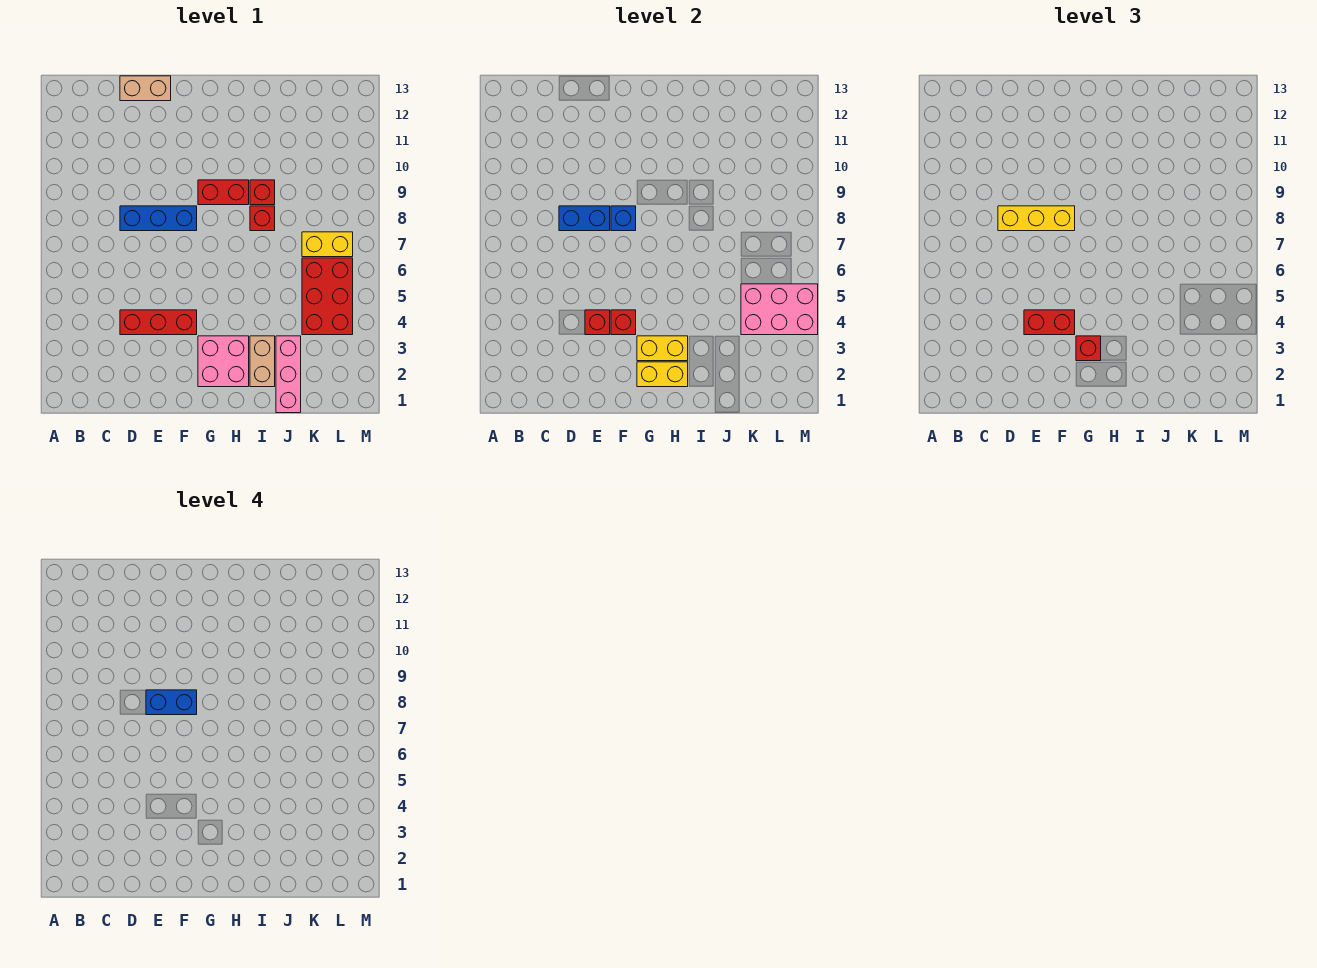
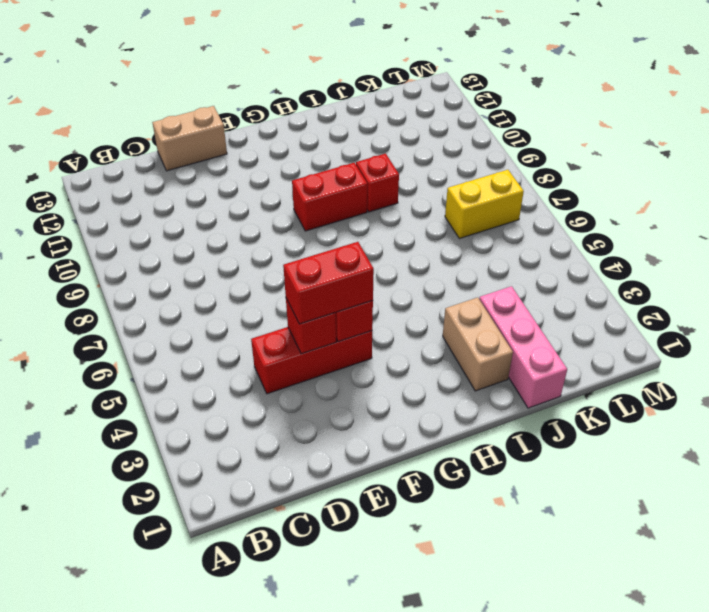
none -> blue 1x3 brick [120,206,197,231]
none -> pink 2x2 brick [198,336,249,387]
none -> red 1x1 brick [250,206,275,231]

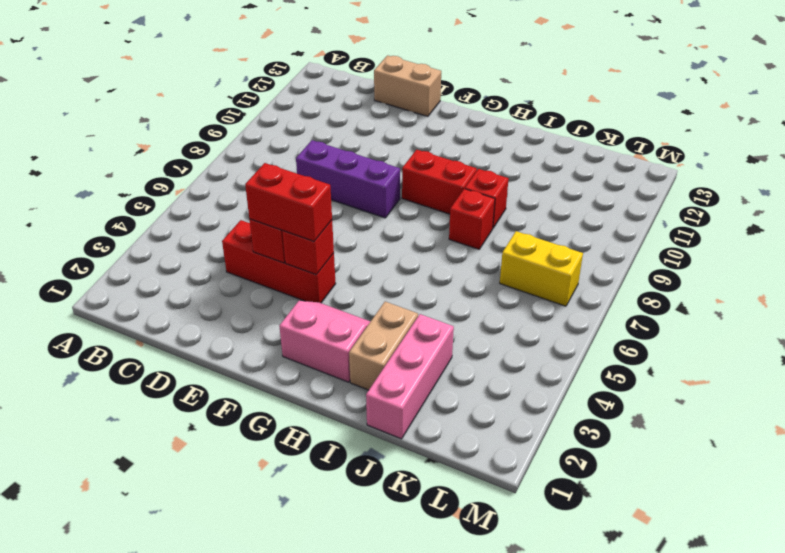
purple 1x3 brick [296,140,400,218] -> blue 1x3 brick [120,206,197,231]
pink 2x2 slope [279,301,371,382] -> pink 2x2 brick [198,336,249,387]
none -> red 2x3 brick [302,258,353,335]
none -> blue 1x2 brick [559,206,610,231]
none -> blue 1x1 brick [611,206,636,231]

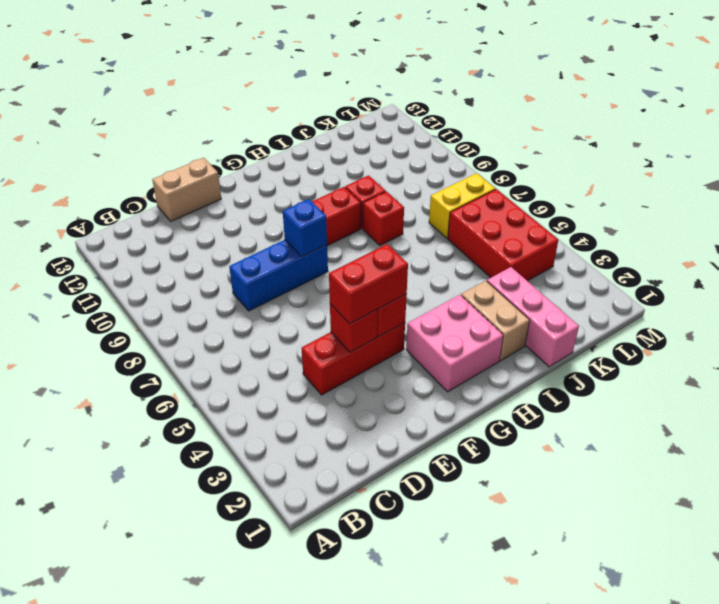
none -> blue 1x2 brick [559,206,610,231]
none -> yellow 1x2 brick [637,362,688,387]
none -> yellow 1x2 brick [637,336,688,361]

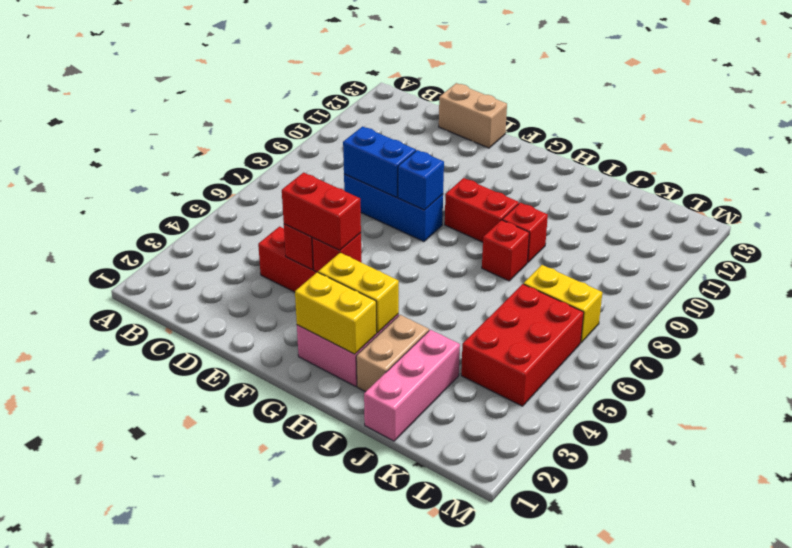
none -> pink 2x3 brick [741,284,818,335]
none -> yellow 1x3 brick [998,206,1075,231]
none -> red 1x1 brick [1076,336,1101,361]

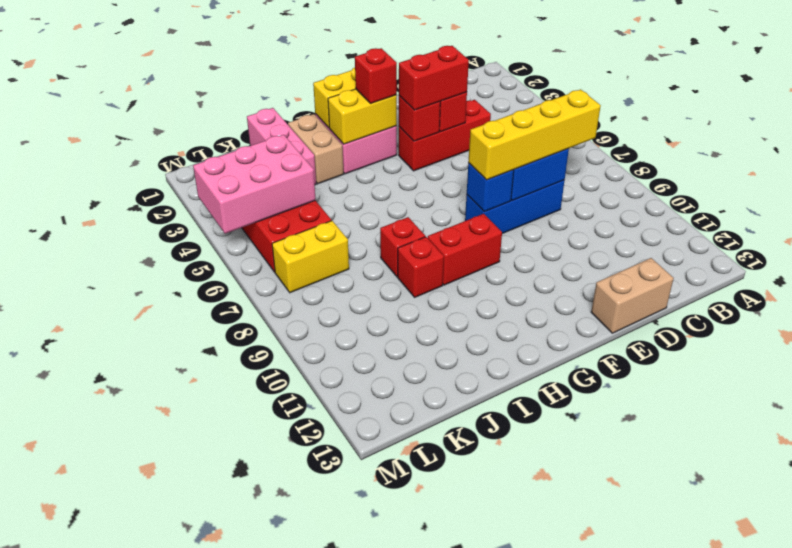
yellow 1x4 brick [468,89,601,180] -> yellow 1x3 brick [998,206,1075,231]
none -> blue 1x2 brick [146,690,197,715]

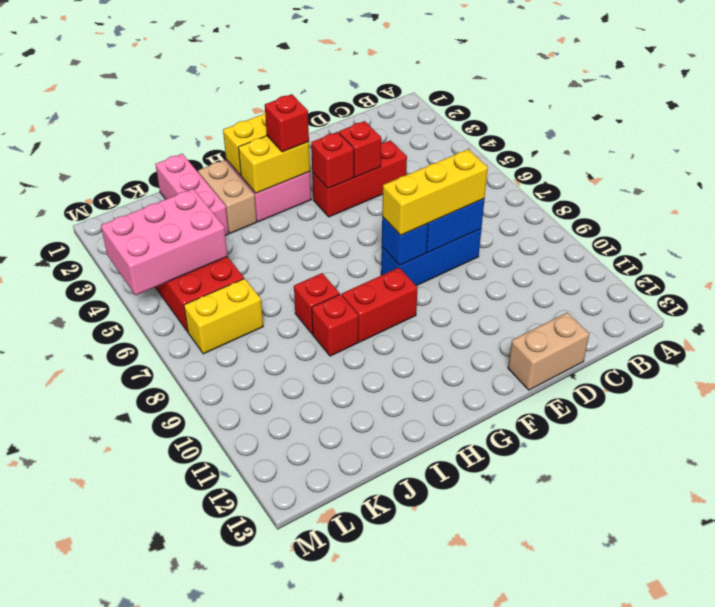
none -> red 1x2 brick [1024,310,1075,335]
none -> blue 1x2 brick [146,690,197,715]

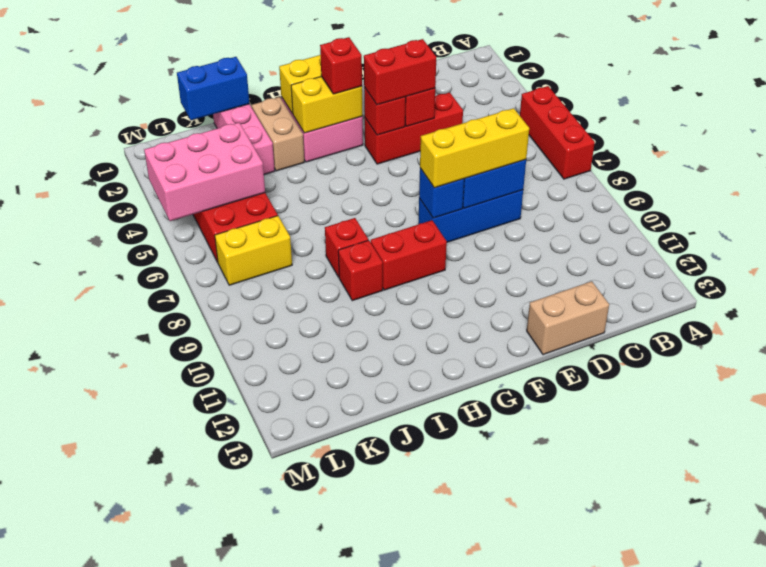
red 1x3 brick [520,86,595,179] -> none
blue 1x2 brick [177,57,250,120] -> blue 1x2 brick moved to [146,690,197,715]

